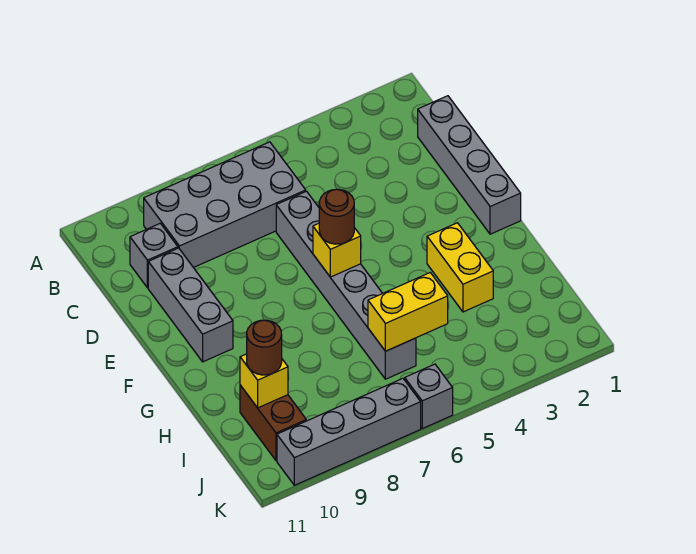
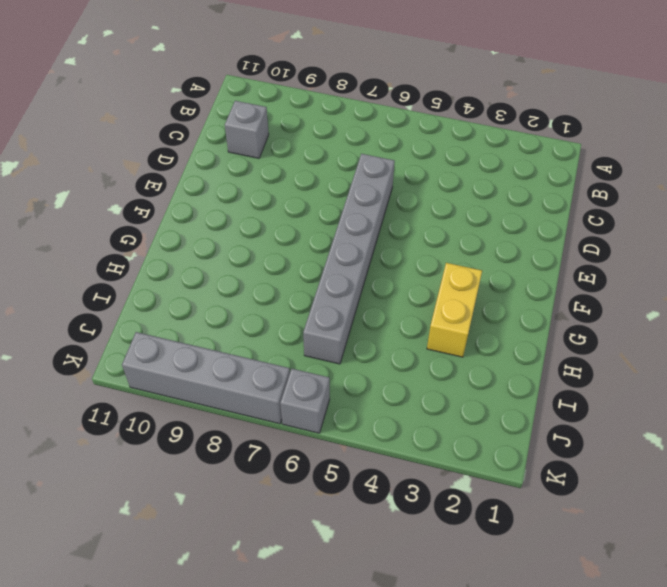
none -> grey 2x4 brick [144,142,306,268]
none -> grey 1x4 brick [418,96,521,234]
none -> grey 1x3 brick [148,248,233,362]

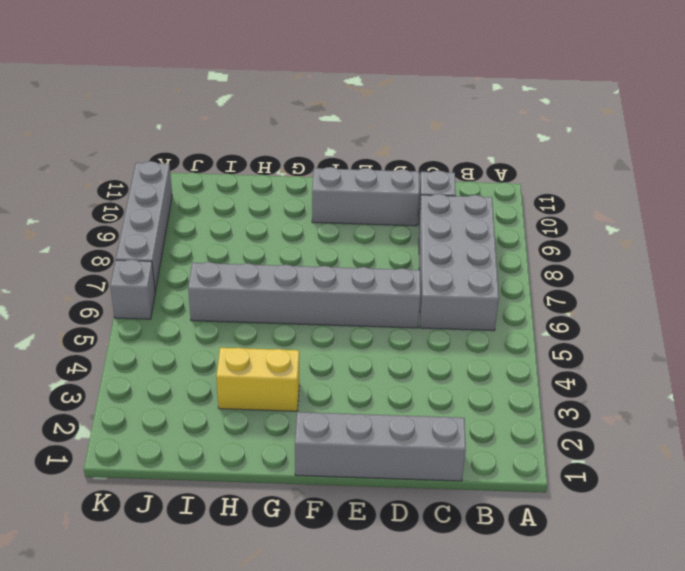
none -> brown 1x2 brick [240,385,306,461]
none -> yellow 1x1 brick [313,223,361,277]
none -> yellow 1x2 brick [368,273,448,351]

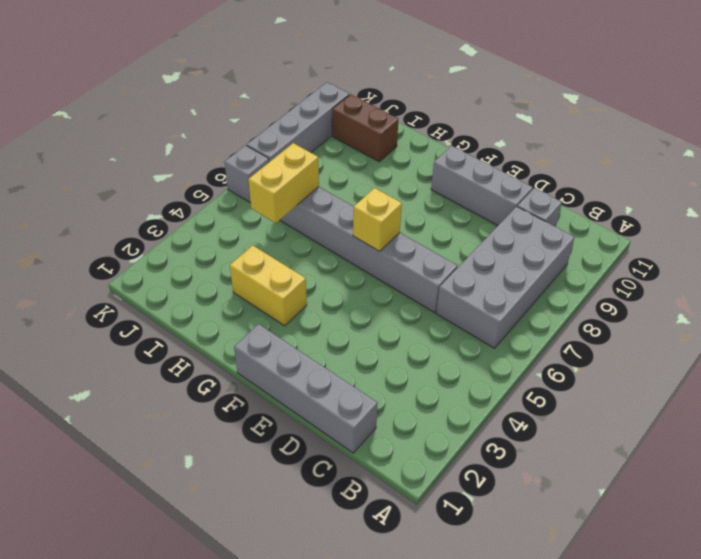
none -> yellow 1x1 brick [240,354,288,408]
none -> brown 1x1 round brick [319,189,354,244]
none -> brown 1x1 round brick [247,320,282,375]

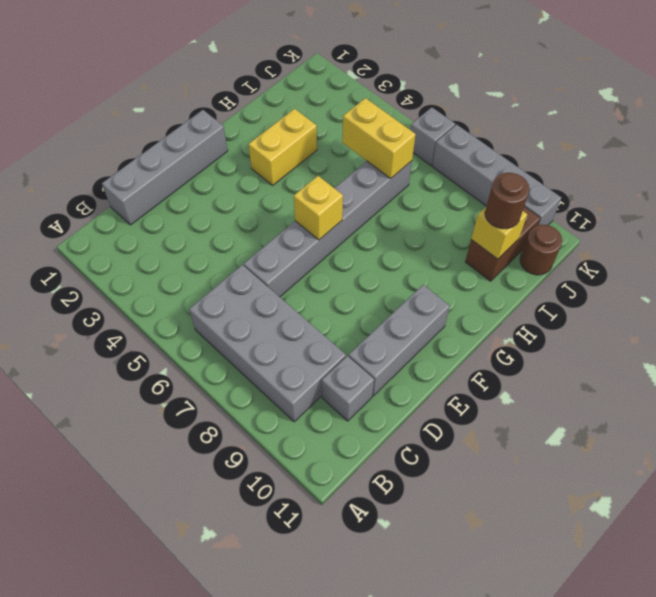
brown 1x1 round brick [520,225,562,275] -> brown 1x1 round brick moved to [319,189,354,244]

